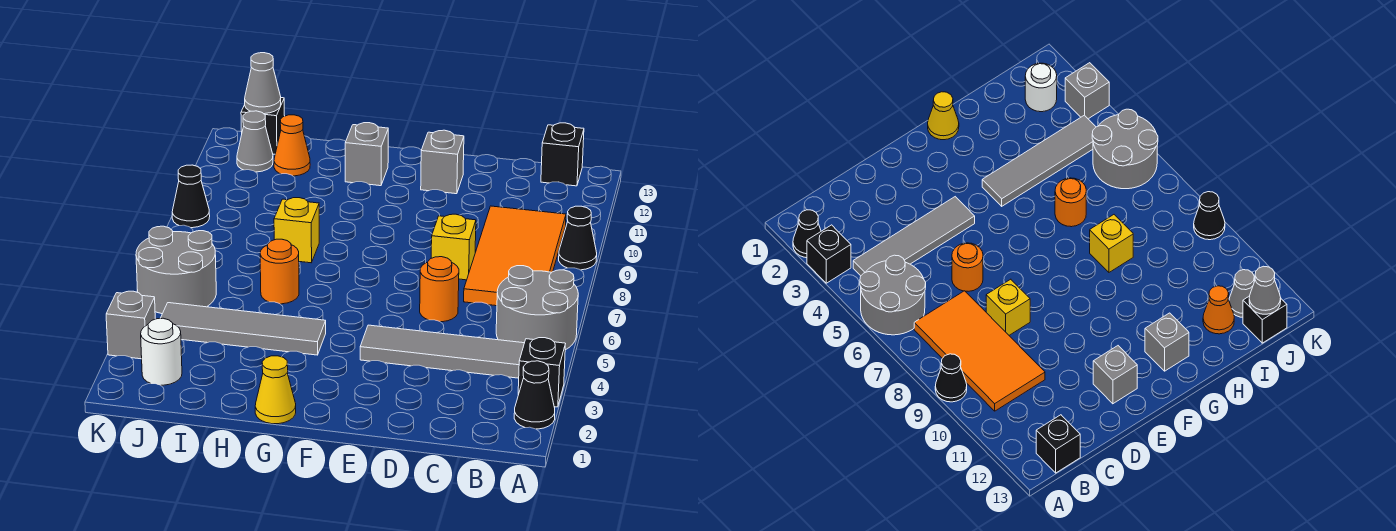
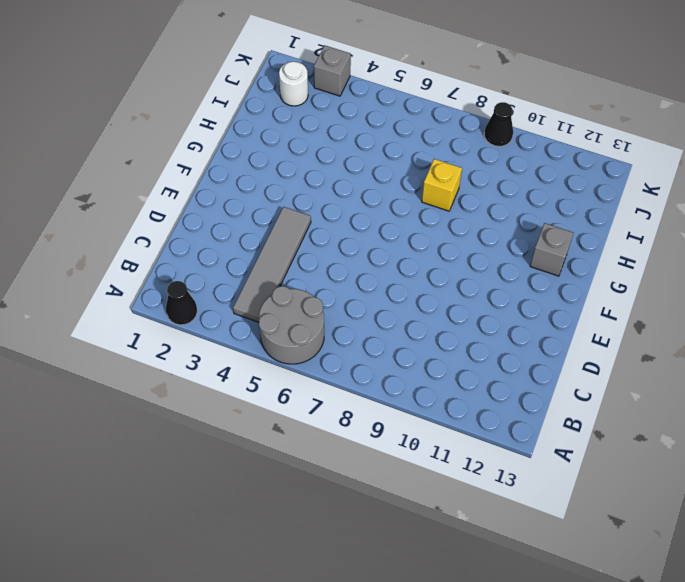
none -> black 1x1 brick [518,338,565,407]
none -> black 1x1 cone [559,206,597,270]
none -> orange 2x4 tile [464,206,566,306]

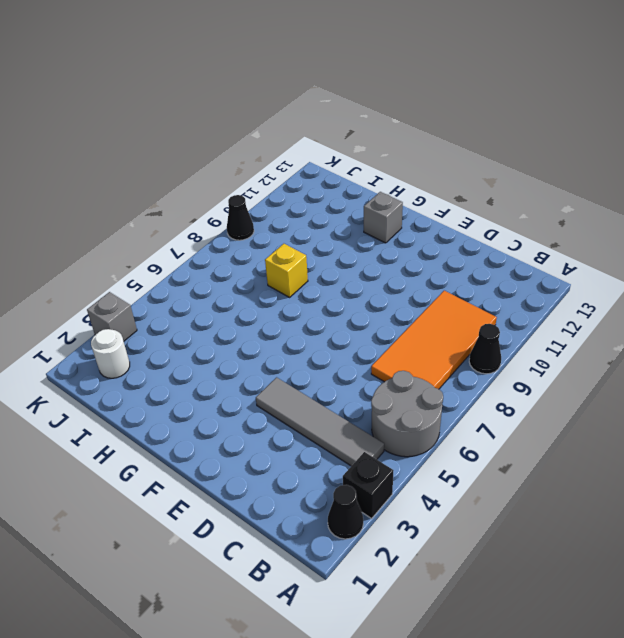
none -> black 1x1 brick [541,123,584,186]
none -> orange 1x1 round brick [420,257,459,322]
none -> yellow 1x1 brick [431,214,476,280]

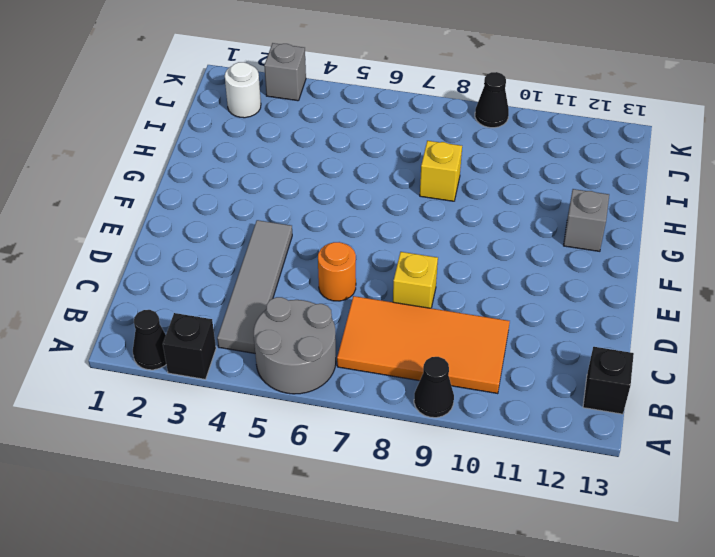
none -> grey 1x1 brick [421,130,464,194]
none -> yellow 1x1 cone [255,356,296,424]
none -> grey 1x4 tile [160,303,326,355]

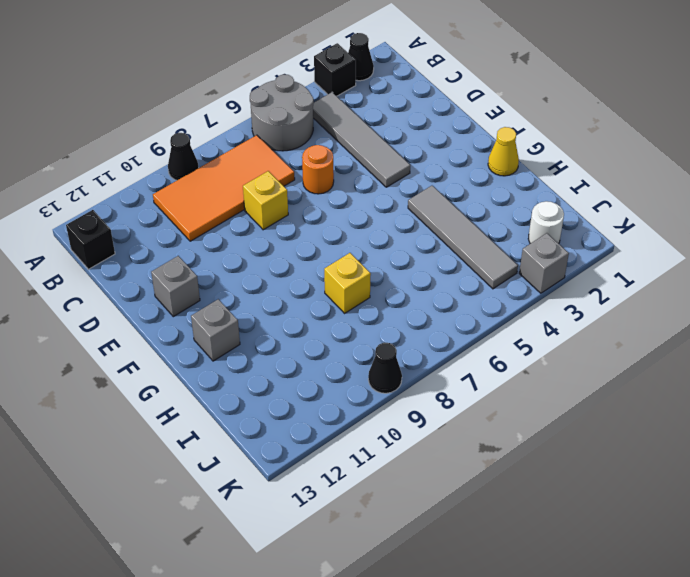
none -> orange 1x1 round brick [260,239,299,304]
none -> orange 1x1 cone [274,115,310,176]
none -> grey 2x2 round brick [136,226,216,314]

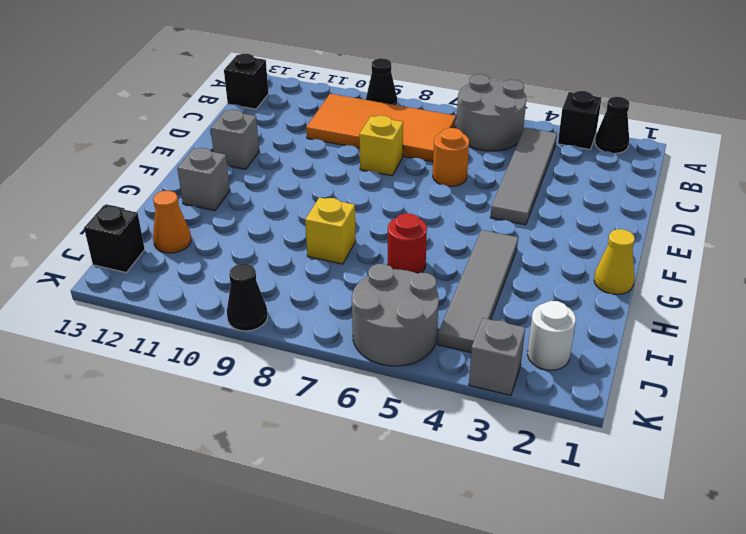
red 1x1 round brick [388,213,427,274] -> orange 1x1 round brick [260,239,299,304]
none -> grey 1x1 cone [237,111,273,172]
none -> grey 1x1 cone [245,53,281,114]

